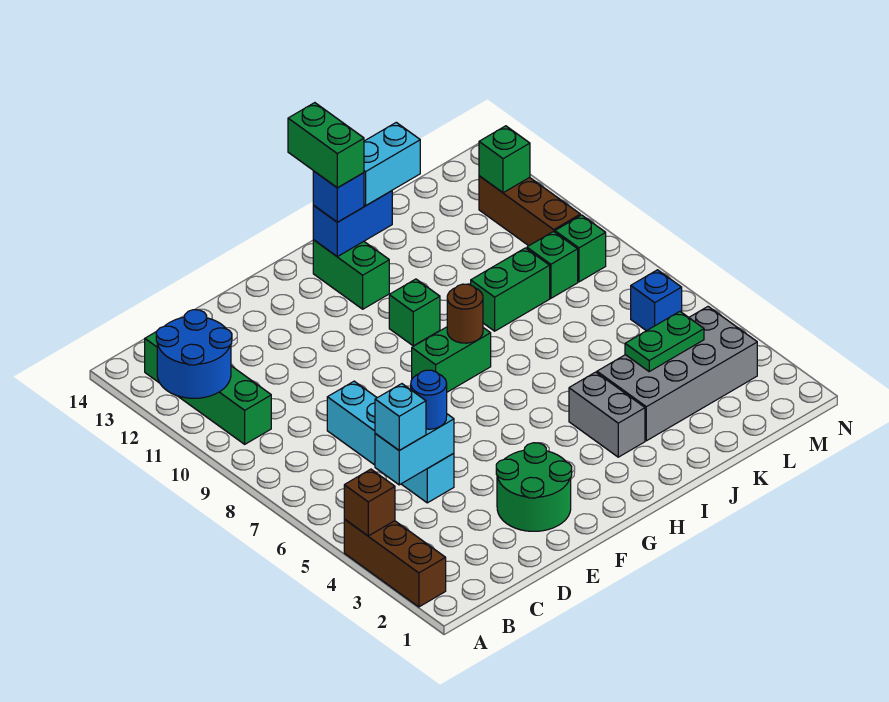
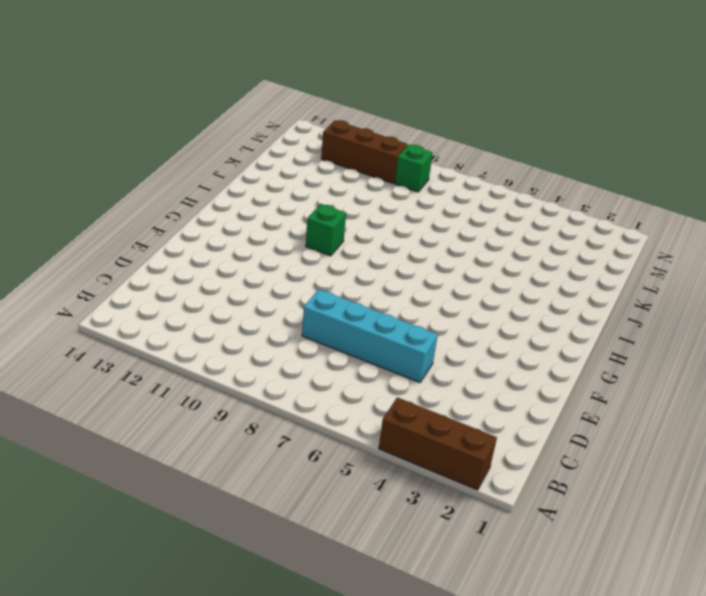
none -> green 1x4 brick [145,332,271,444]
none -> green 2x2 round brick [496,443,572,531]
none -> green 1x2 brick [412,327,491,392]

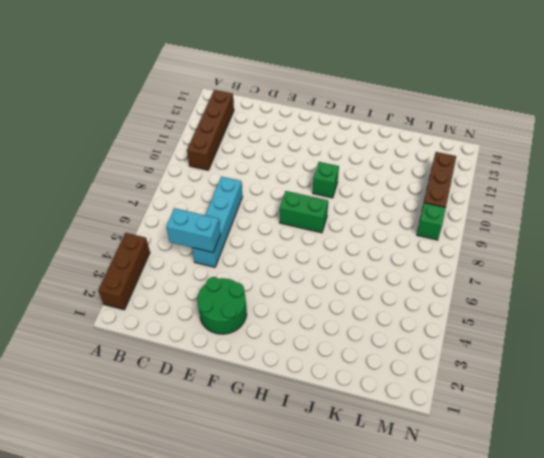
brown 1x4 brick [187,90,234,170] -> green 1x4 brick [145,332,271,444]
none -> green 1x2 brick [313,240,389,309]
none -> grey 1x2 brick [569,372,645,457]
none -> grey 2x4 brick [597,307,757,441]

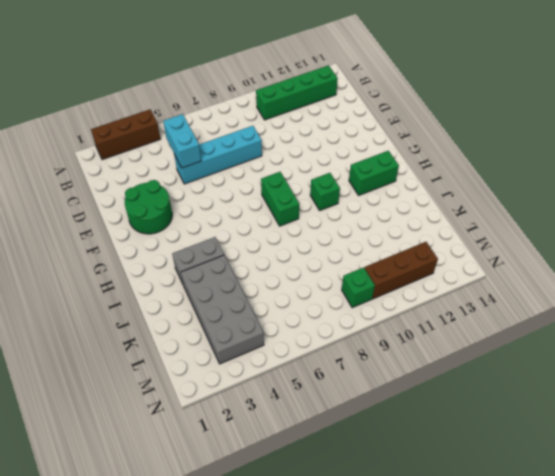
none -> green 1x2 brick [471,248,550,331]
none -> green 1x1 brick [527,231,578,298]
none -> blue 1x1 brick [631,270,682,331]

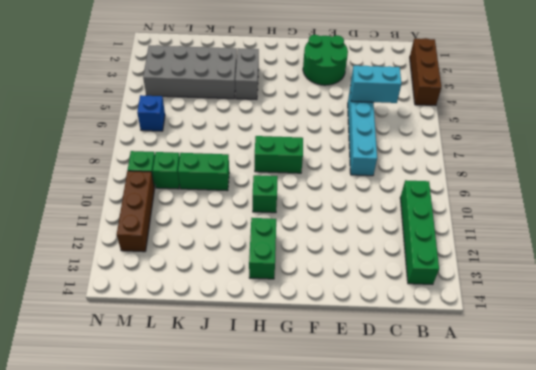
none -> brown 1x1 brick [344,469,395,536]
none -> blue 2x2 round brick [156,310,232,398]
none -> brown 1x1 round brick [447,284,483,343]

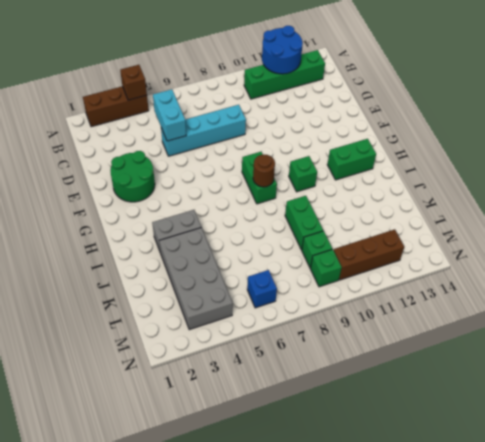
none -> blue 1x2 brick [313,191,392,257]
none -> green 1x2 plate [625,312,704,371]
none -> green 1x1 brick [479,126,530,193]

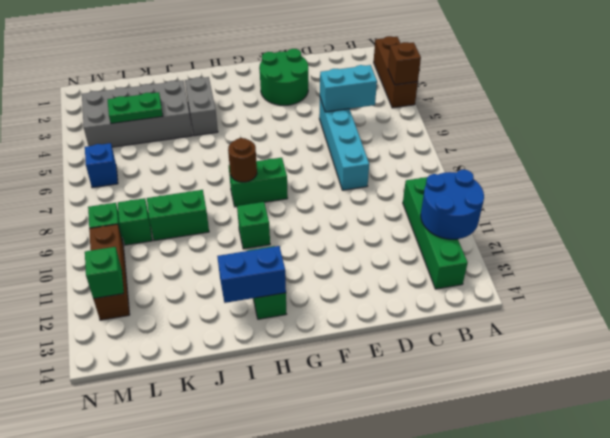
none -> cyan 1x1 brick [375,384,426,450]
none -> blue 1x1 round brick [411,370,447,429]
none -> blue 1x1 brick [313,171,364,222]

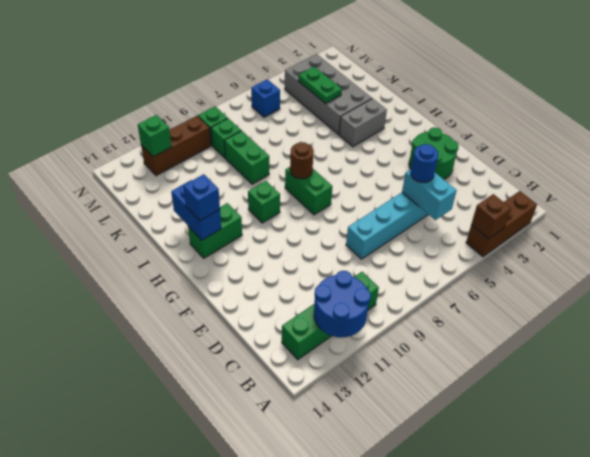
none -> cyan 1x1 brick [375,384,426,450]
none -> cyan 1x2 brick [364,122,420,206]
none -> green 1x2 brick [288,103,364,188]

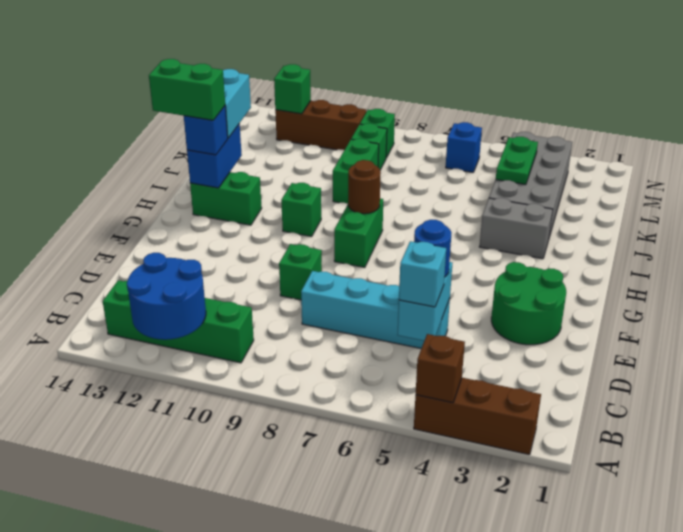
green 1x1 brick [279,244,322,300] -> none

